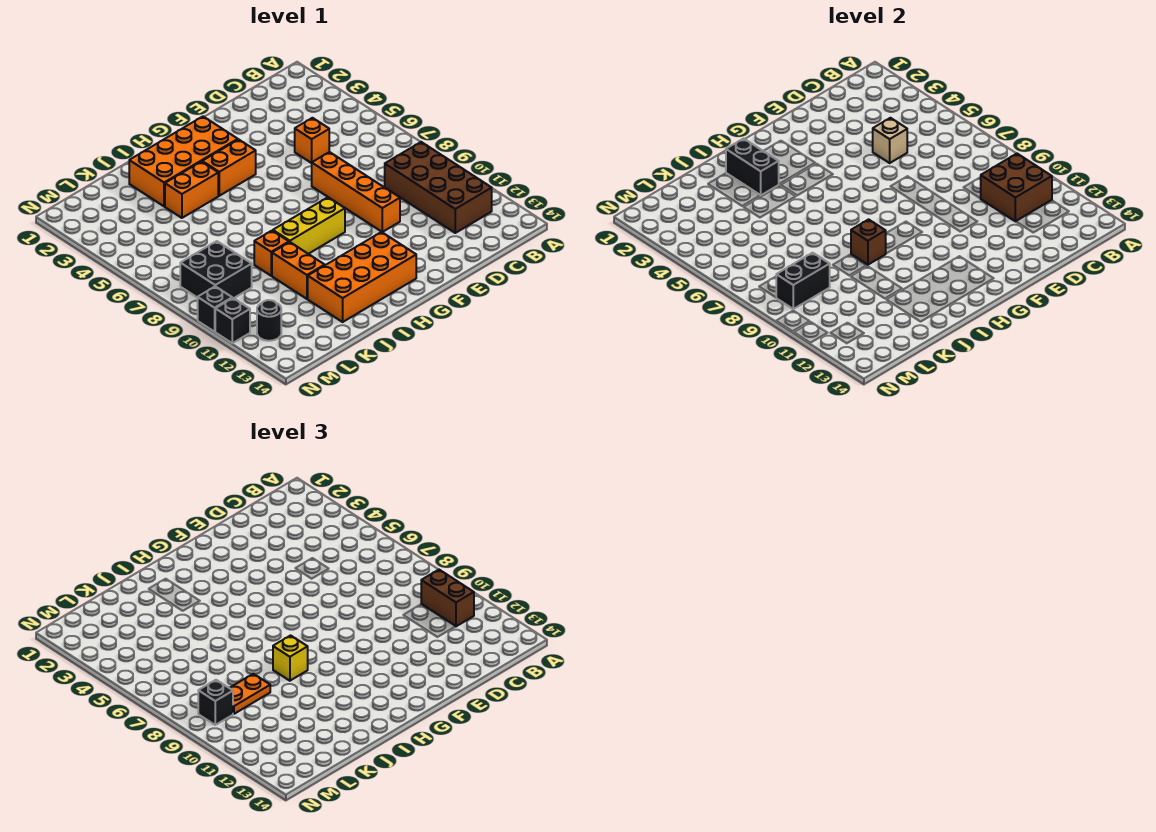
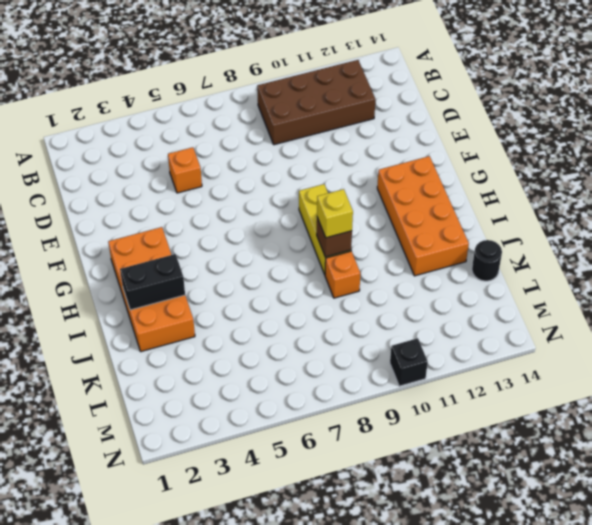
black 1x1 round brick [472,240,502,281] -> black 1x1 round brick moved to [257,300,281,341]
none -> orange 1x4 brick [312,152,400,232]
none -> orange 1x2 brick [202,139,256,196]
none -> orange 1x2 brick [165,162,218,218]

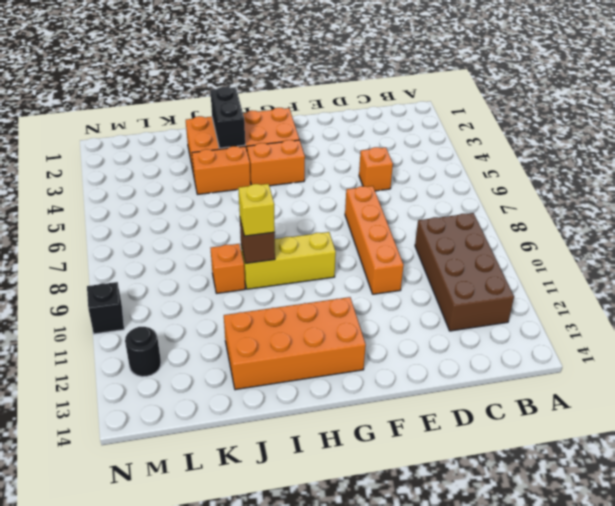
none -> orange 1x2 brick [272,242,325,299]
none -> black 2x2 brick [180,241,252,298]
none -> black 1x1 brick [215,298,250,343]

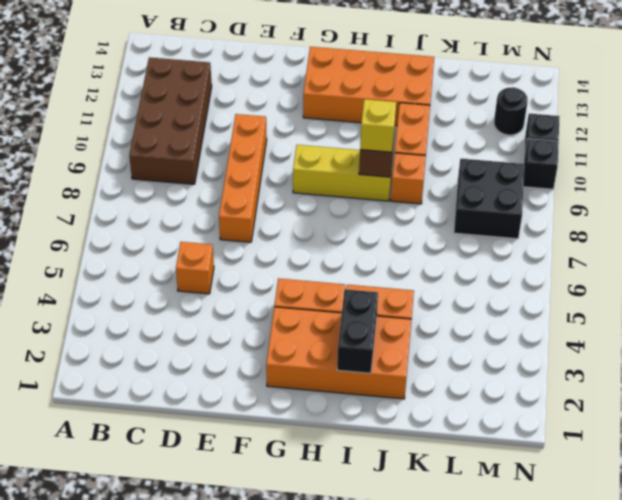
none -> brown 2x2 brick [980,154,1052,221]
none -> tan 1x1 brick [873,118,907,163]
none -> black 1x2 brick [776,253,830,309]

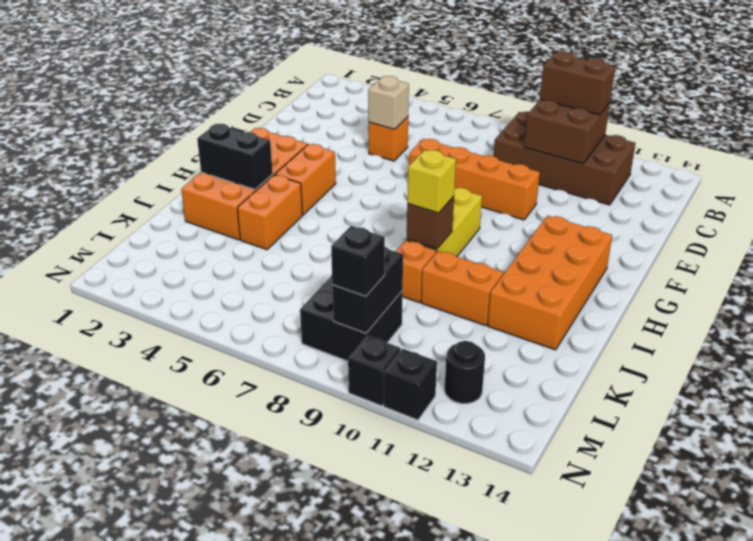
none -> orange 1x2 plate [230,674,270,714]

